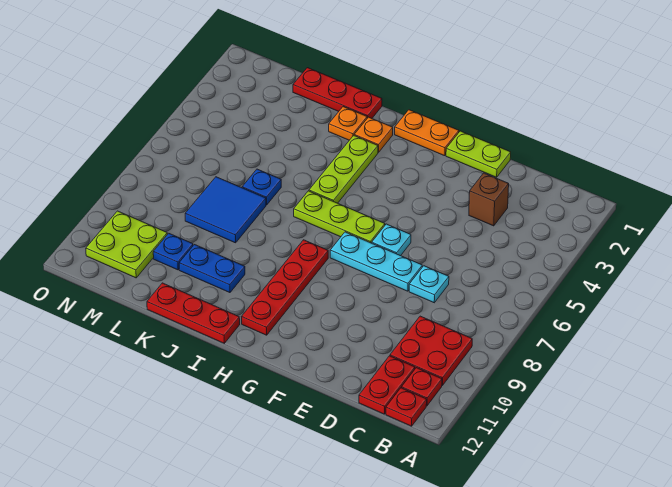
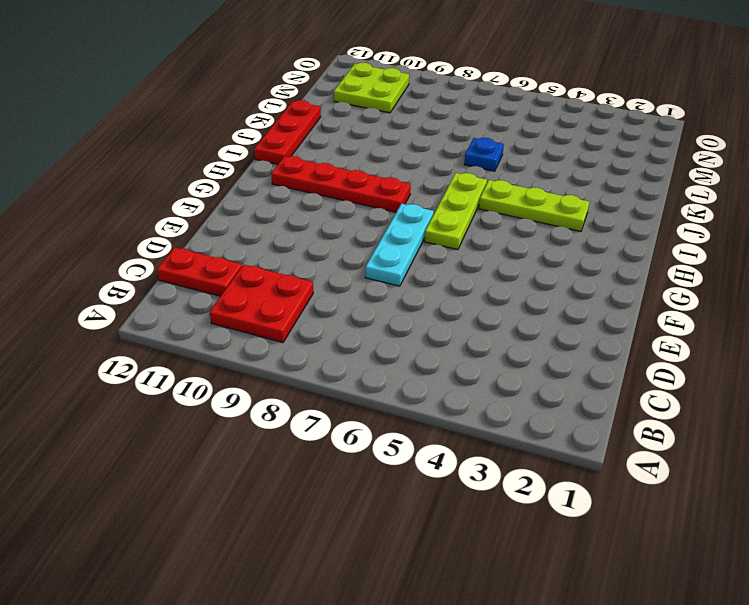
none -> red 1x1 plate [402,368,442,406]
none -> red 1x1 plate [386,388,427,426]
none -> brown 1x1 brick [469,173,509,226]

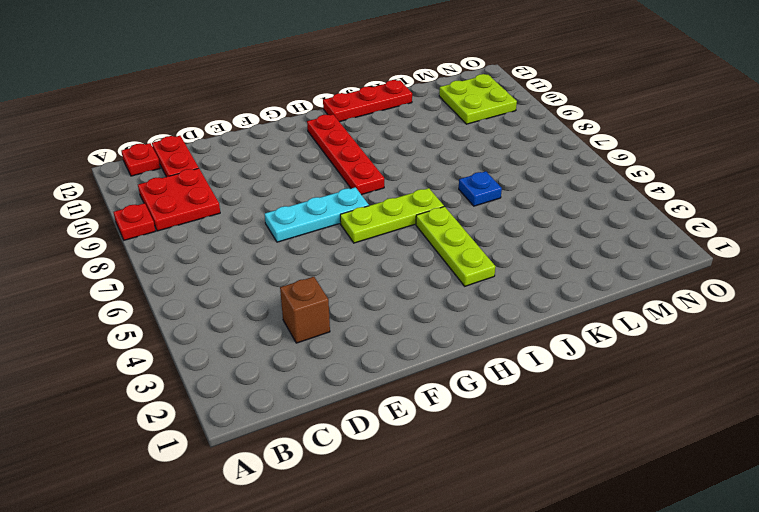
red 1x1 plate [113,203,155,240] -> red 1x1 plate moved to [402,368,442,406]
none -> cyan 1x1 plate [409,266,449,303]
none -> lime 1x2 plate [446,131,511,177]
none -> cyan 1x1 plate [372,224,411,256]

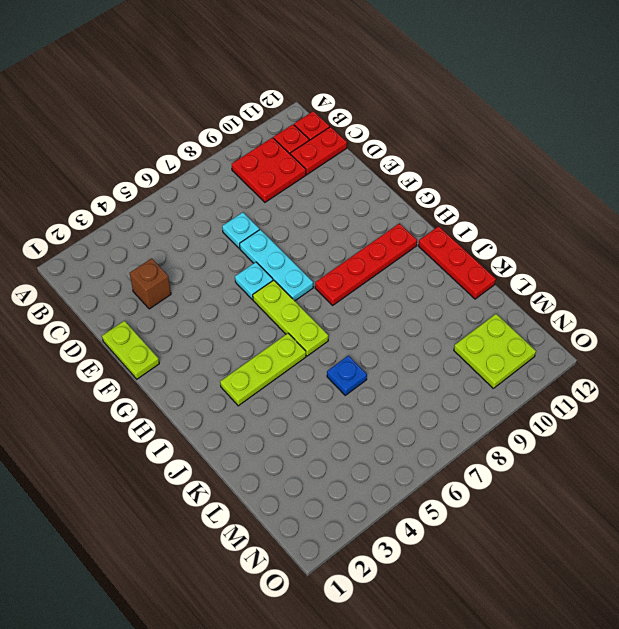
none -> orange 1x2 plate [395,110,459,156]
none -> orange 1x1 plate [354,117,393,152]
none -> red 1x3 plate [293,68,382,118]

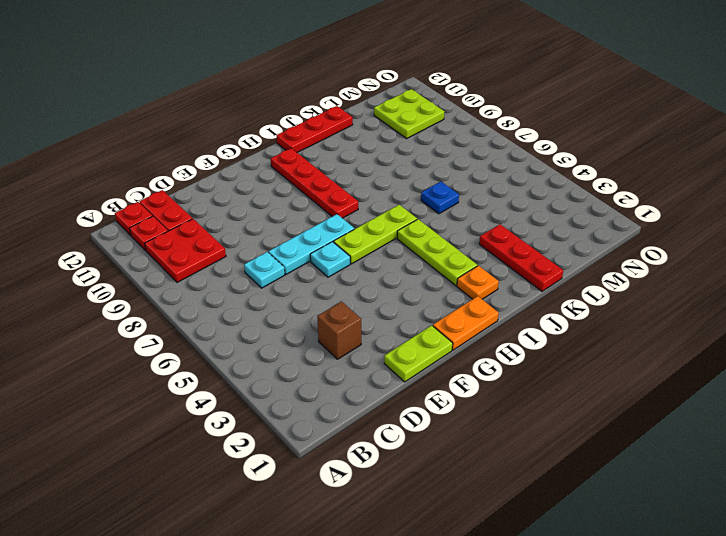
red 1x3 plate [479,224,563,291] -> red 1x3 plate turned to [293,68,382,118]
none -> orange 1x1 plate [329,107,367,140]
none -> blue 1x2 plate [179,245,245,293]
none -> blue 2x2 tile [185,177,266,243]

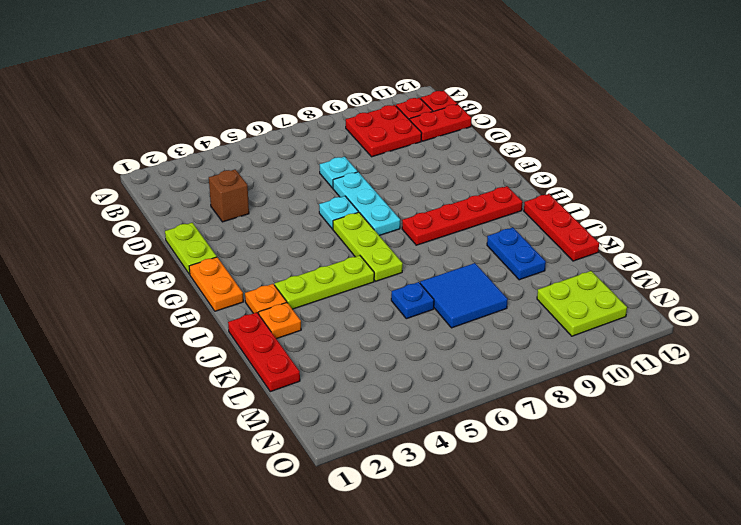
none -> blue 1x1 plate [153,233,193,270]

